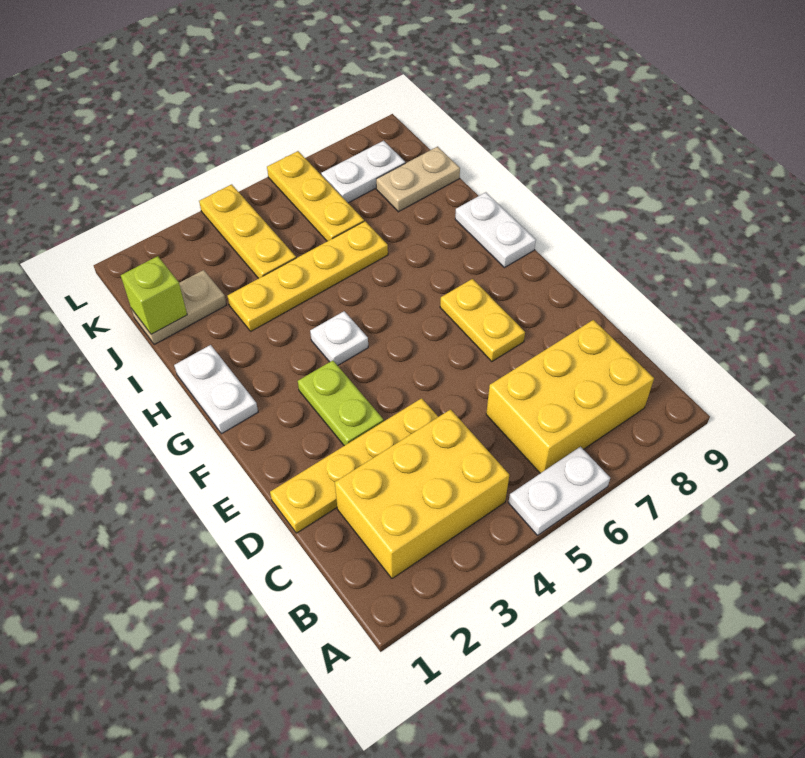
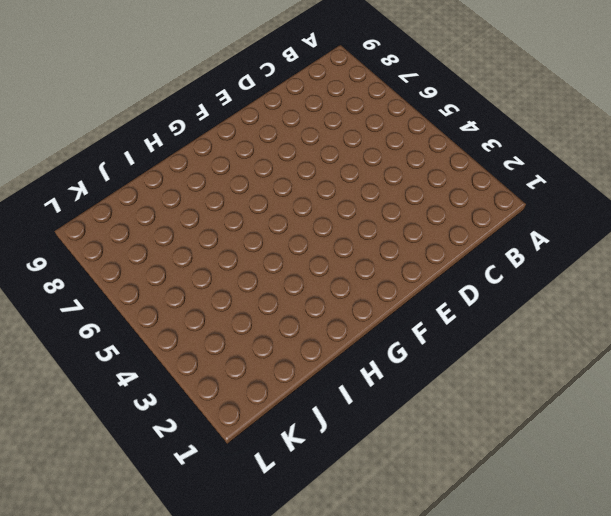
none -> white 1x2 plate [508,447,610,535]
none -> yellow 2x3 brick [335,409,509,579]
none -> yellow 2x3 brick [486,320,654,473]

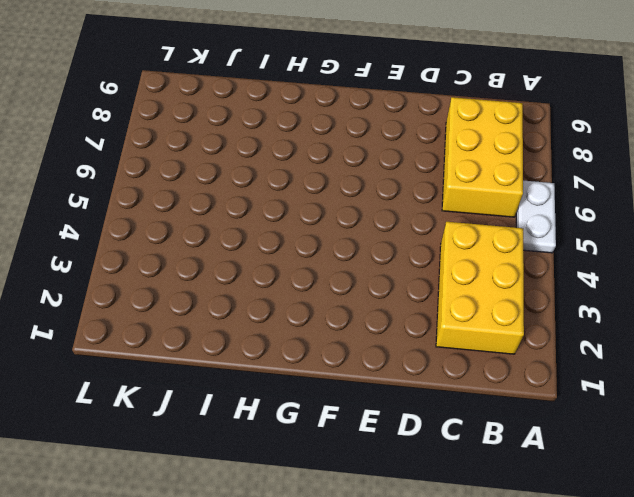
none -> yellow 1x4 plate [270,398,438,533]
none -> lime 1x2 plate [298,360,384,446]
none -> yellow 1x2 plate [440,279,525,362]

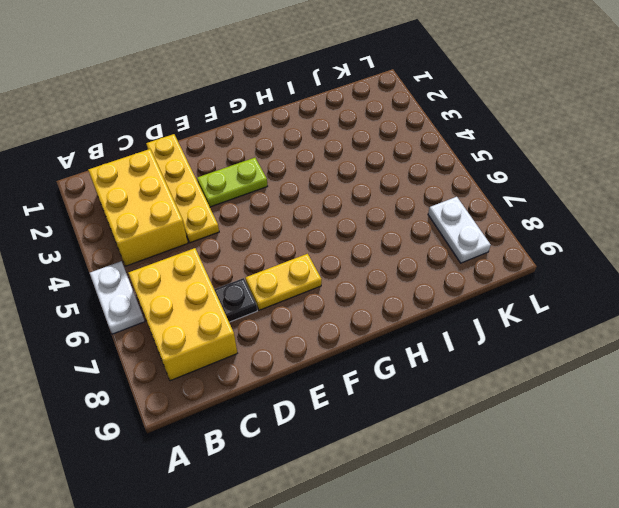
black 1x1 plate [214,278,257,322] -> none
none -> white 1x2 plate [174,345,258,434]
none -> white 1x1 plate [310,311,368,365]
none -> white 1x2 plate [455,192,536,268]

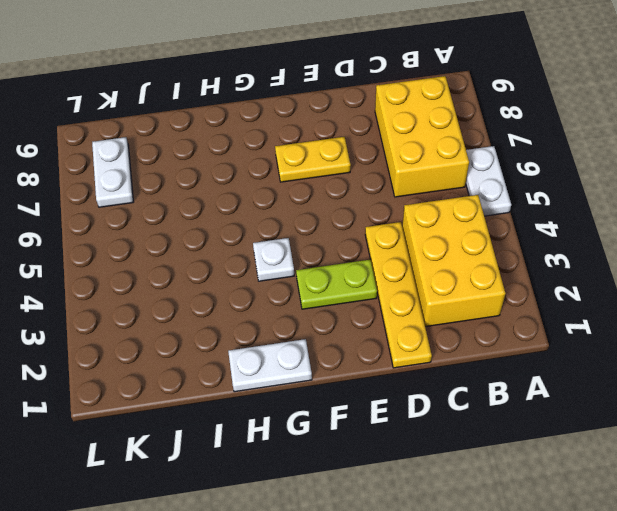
none -> white 1x2 plate [455,192,536,268]
none -> yellow 1x4 plate [228,221,388,331]
none -> tan 1x2 plate [132,270,226,345]

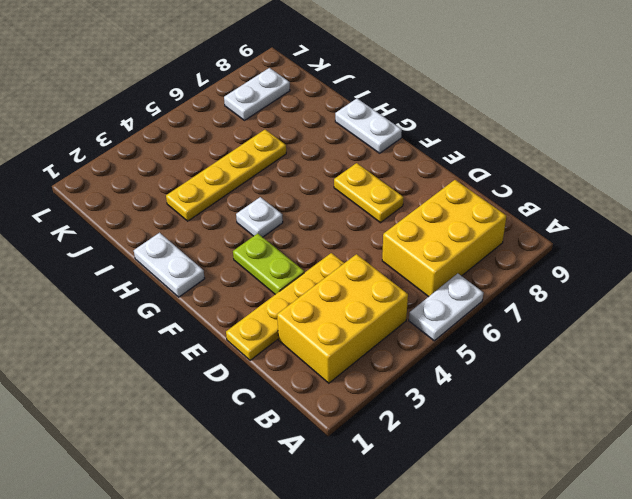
none -> tan 1x2 plate [132,270,226,345]
none -> yellow 1x3 plate [199,184,296,278]
none -> yellow 1x3 plate [267,151,364,241]

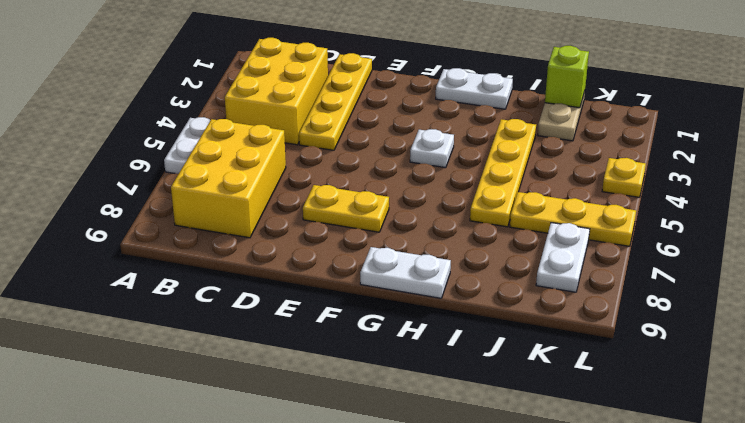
yellow 1x1 plate [602,158,646,197] -> yellow 1x3 plate [199,184,296,278]
none -> lime 1x2 plate [298,360,384,446]
none -> tan 1x2 plate [376,147,460,212]

